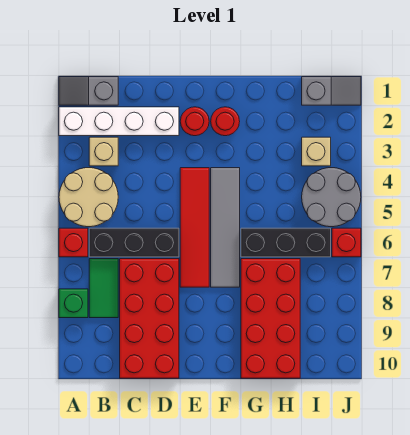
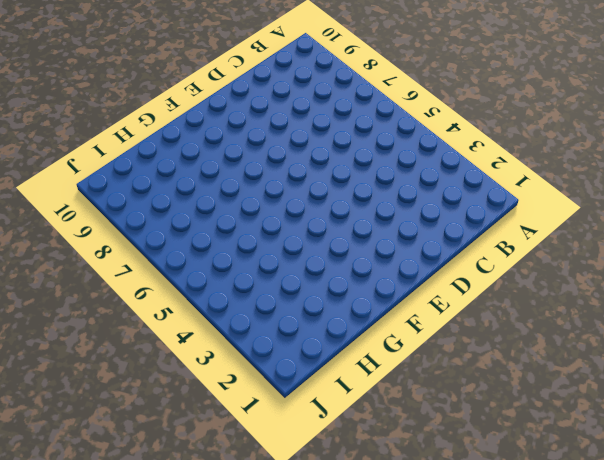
none -> grey 1x2 slope [59,77,118,105]
none -> white 1x4 brick [59,107,179,136]
none -> tan 2x2 round brick [59,168,118,227]

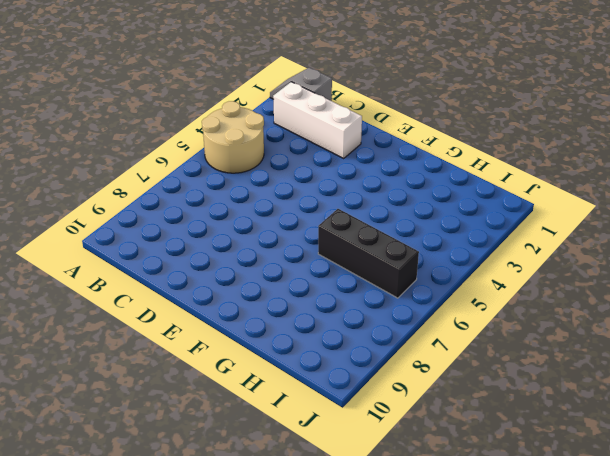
white 1x3 brick [273,82,362,158] -> white 1x4 brick [59,107,179,136]
none -> red 1x1 brick [59,228,88,257]
none -> green 1x1 brick [59,289,88,318]
none -> tan 1x1 brick [89,137,118,166]

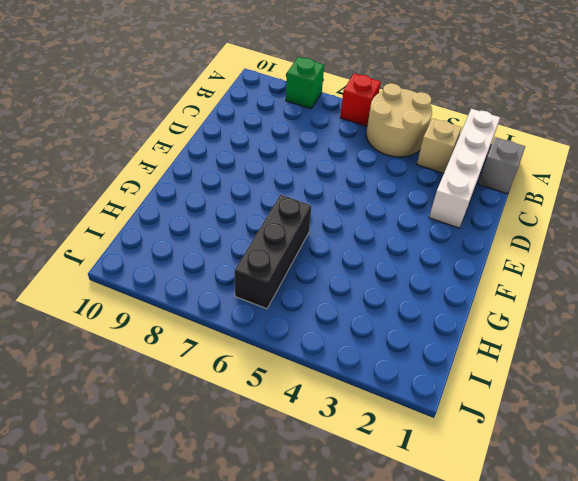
none -> black 1x3 brick [89,228,179,257]
none -> green 1x2 tile [89,259,118,318]
none -> red 2x4 brick [120,259,179,378]

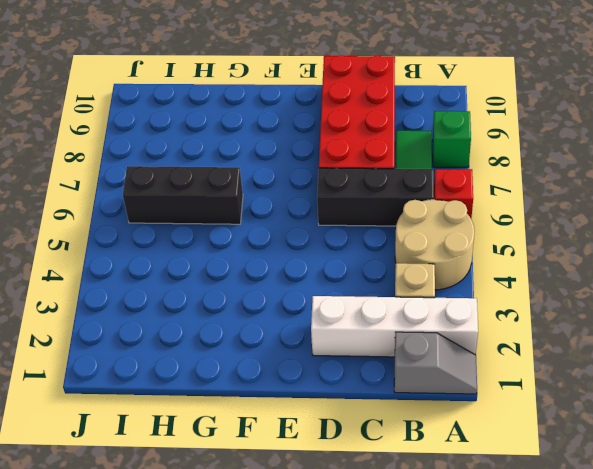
none -> red 1x1 round brick [180,107,209,136]
none -> red 1x4 tile [180,168,209,287]
none -> red 1x1 round brick [211,107,240,136]

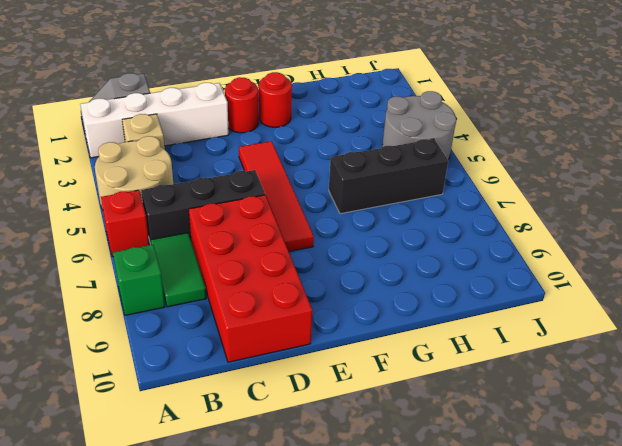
none -> grey 1x4 tile [211,168,240,287]
none -> red 2x4 brick [241,259,300,378]
none -> grey 1x2 slope [302,77,361,105]

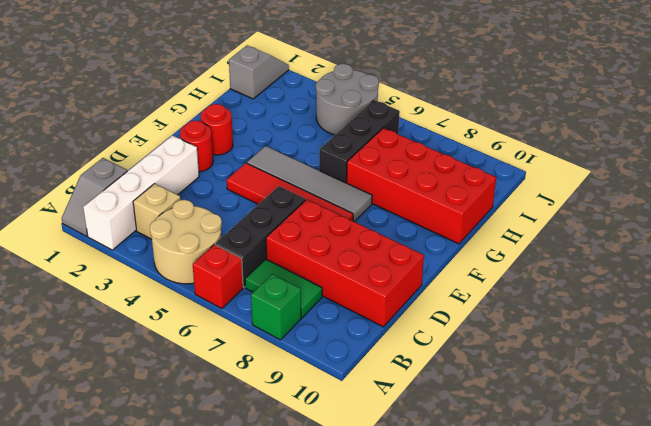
none -> tan 1x1 brick [302,137,331,166]
none -> red 1x1 brick [332,228,361,257]

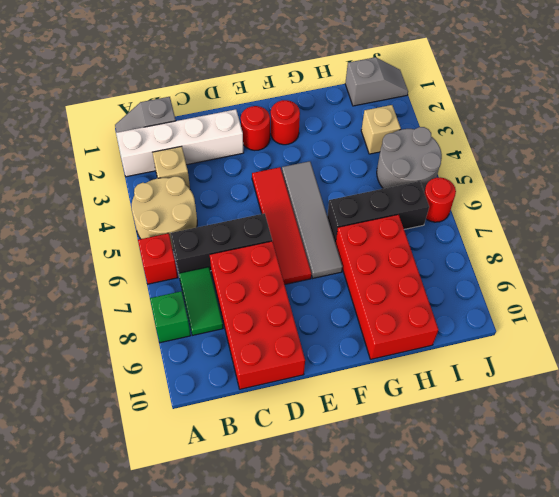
red 1x1 round brick [424,177,456,222] -> red 1x1 brick [332,228,361,257]

